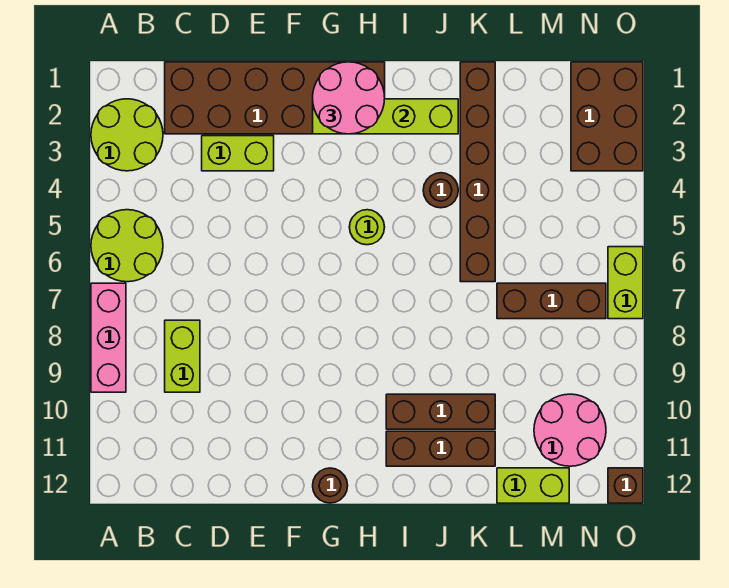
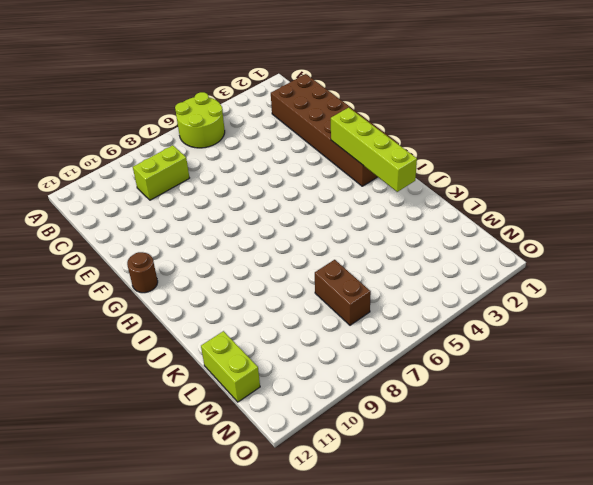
brown 1x2 brick [315,260,371,325] -> brown 1x3 brick [497,283,606,319]
none -> lime 2x2 round brick [91,99,163,171]
none -> pink 1x3 brick [91,283,126,392]
none -> lime 1x2 brick [202,136,274,171]

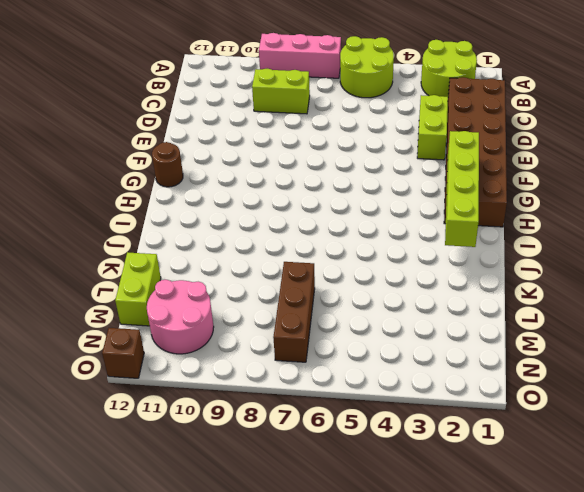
none -> lime 1x1 round brick [349,210,385,245]
none -> brown 1x3 brick [386,394,495,429]
none -> brown 1x3 brick [386,431,495,466]

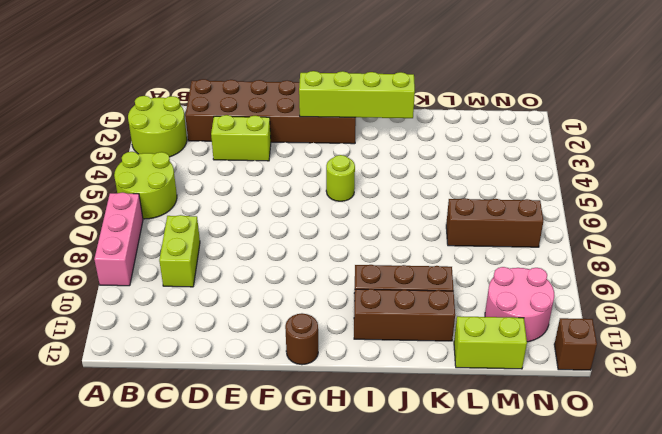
none -> brown 1x1 round brick [423,173,458,208]
none -> brown 1x6 brick [460,62,495,282]
none -> brown 2x3 brick [571,62,643,171]

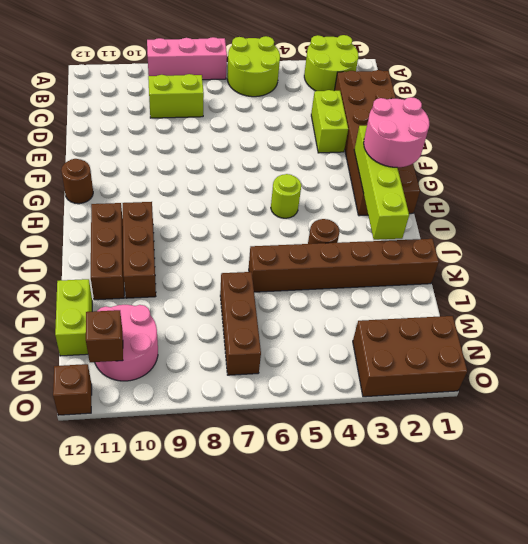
brown 1x1 brick [86,310,123,362] -> none
none -> lime 1x2 brick [608,247,643,319]

